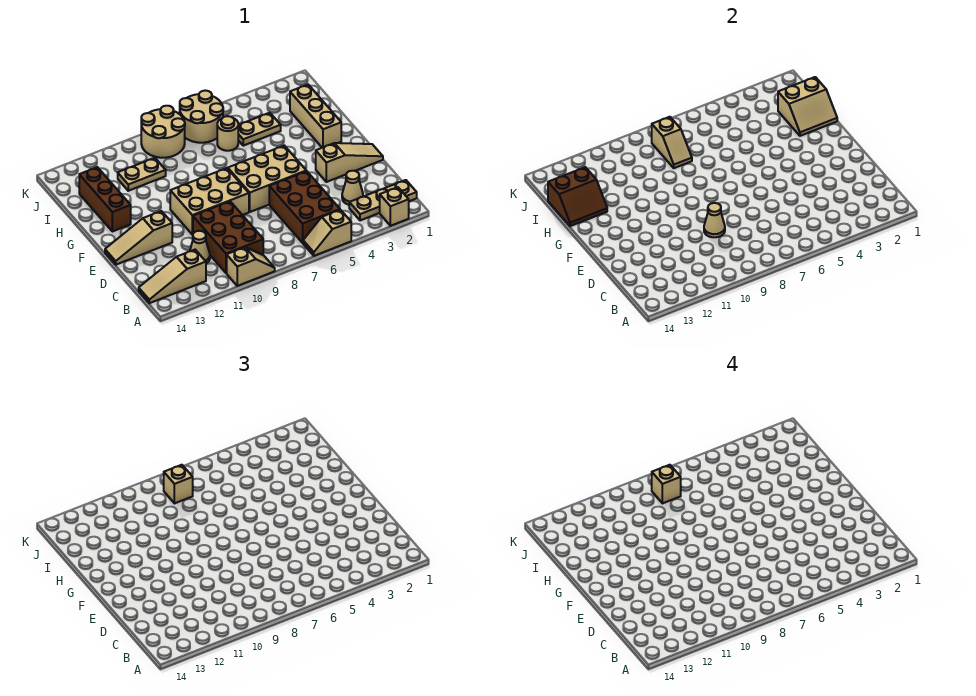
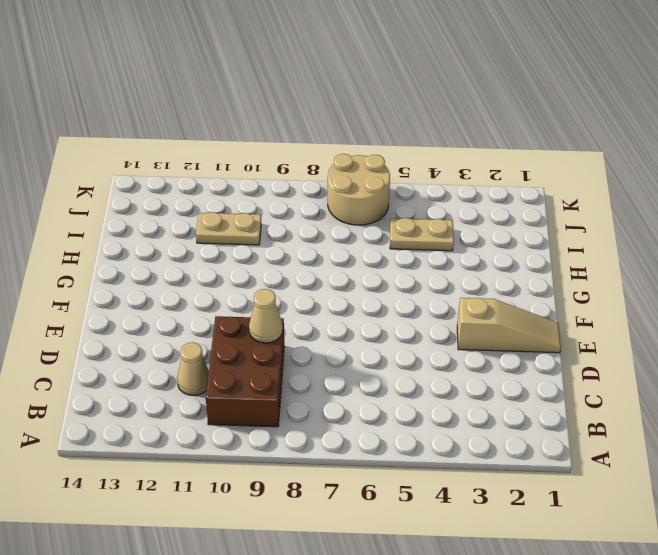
none -> tan 1x1 brick [380,187,409,226]
none -> tan 1x2 slope [303,210,351,256]
none -> tan 1x2 slope [227,247,275,286]

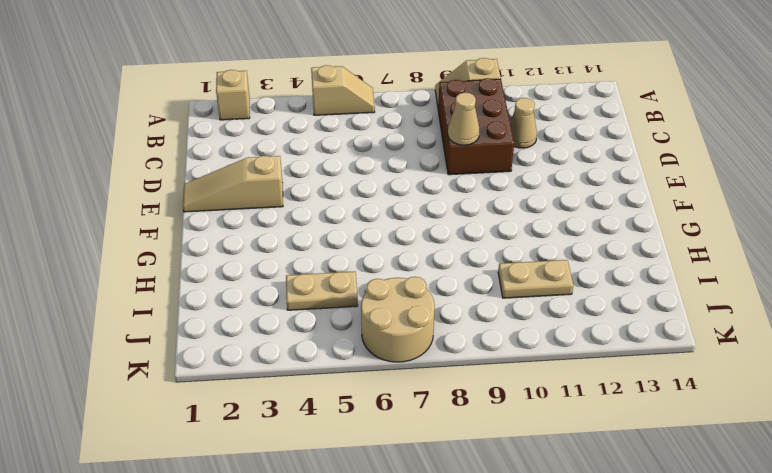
none -> tan 1x3 plate [349,180,417,220]
none -> brown 2x3 brick [269,171,340,243]
none -> tan 1x3 slope [139,250,206,303]

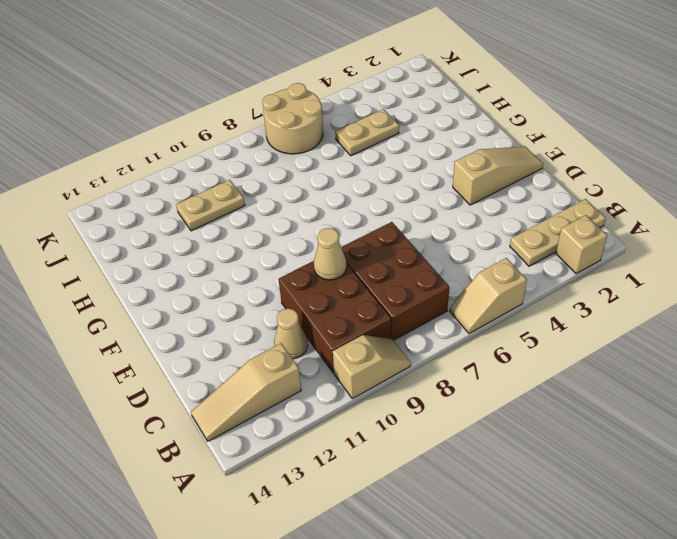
brown 2x3 brick [341,222,449,340] -> brown 2x3 brick moved to [269,171,340,243]
none -> tan 1x1 cone [342,171,363,205]
none -> tan 2x3 brick [228,146,306,212]
none -> tan 2x3 brick [170,168,249,235]

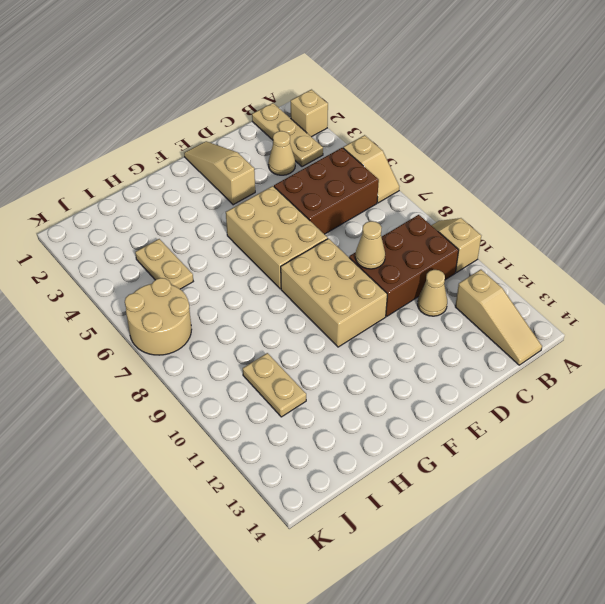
none -> tan 1x3 slope [105,211,172,265]
none -> tan 1x3 brick [290,85,341,148]
none -> brown 1x3 brick [79,167,131,232]

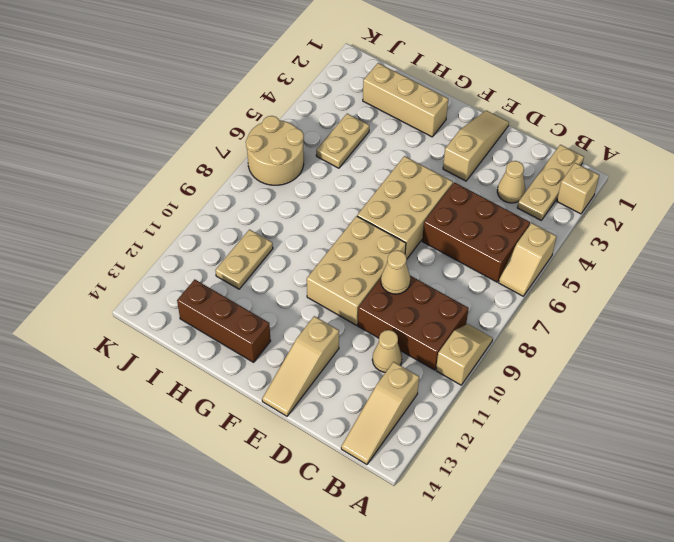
none -> tan 1x1 round brick [217,116,238,151]
none -> tan 2x2 round brick [141,106,185,158]
none -> tan 2x2 slope [778,77,837,136]

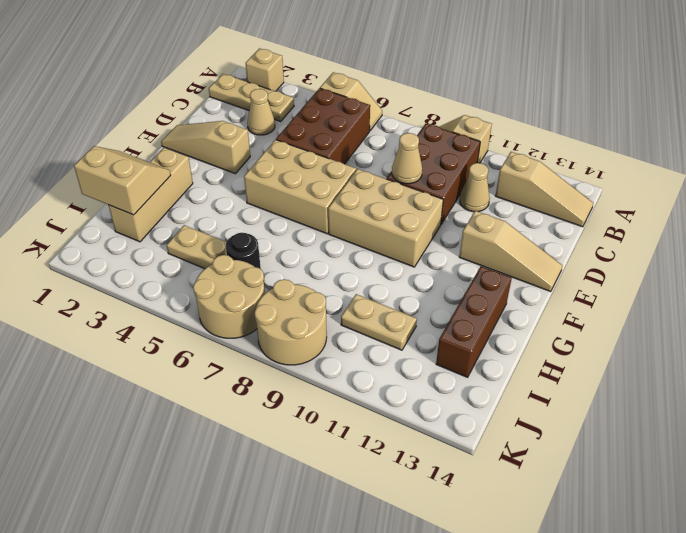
black 1x1 round brick [226,232,261,269] -> tan 1x1 round brick [217,116,238,151]
none -> brown 2x2 slope [548,167,607,226]
none -> tan 1x2 slope [652,117,692,168]
none -> tan 1x1 brick [164,465,193,503]

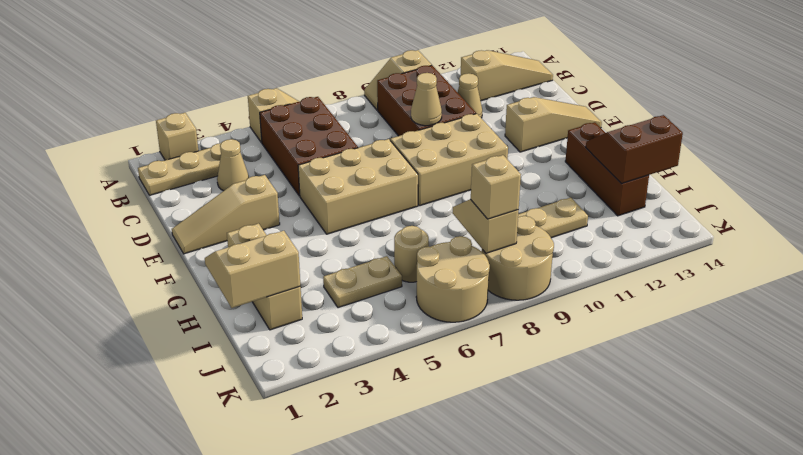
none -> tan 1x1 brick [652,465,681,503]

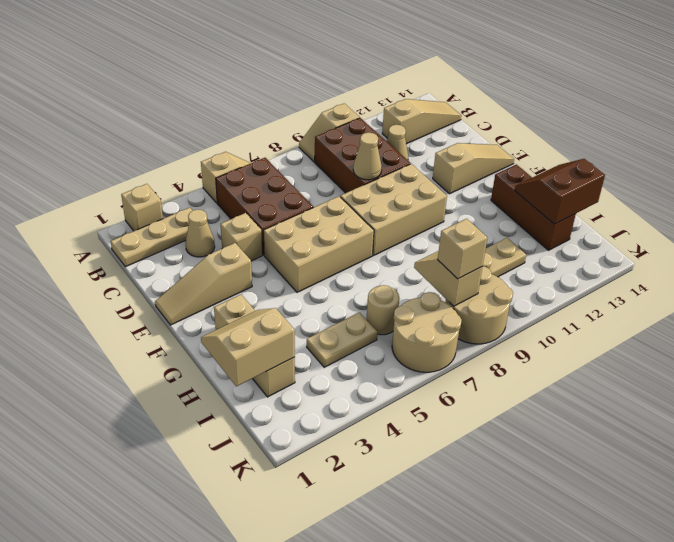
tan 1x1 brick [220,213,262,261] -> tan 1x1 brick moved to [652,465,681,503]

